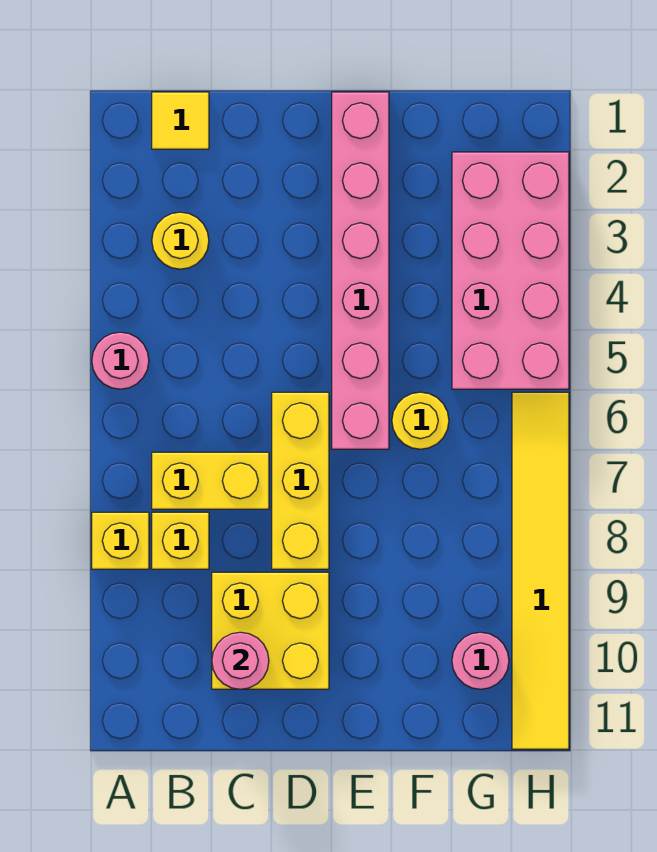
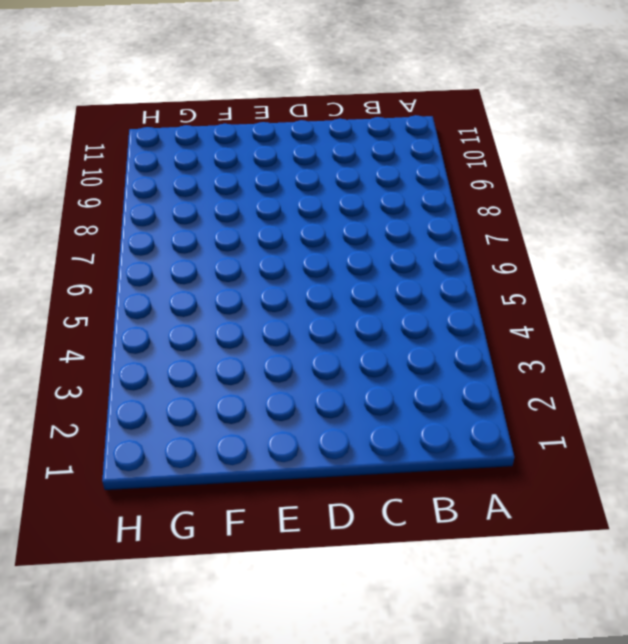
none -> pink 1x1 round brick [92,332,149,389]
none -> yellow 1x1 brick [92,512,149,569]
none -> yellow 1x1 tile [152,92,209,149]

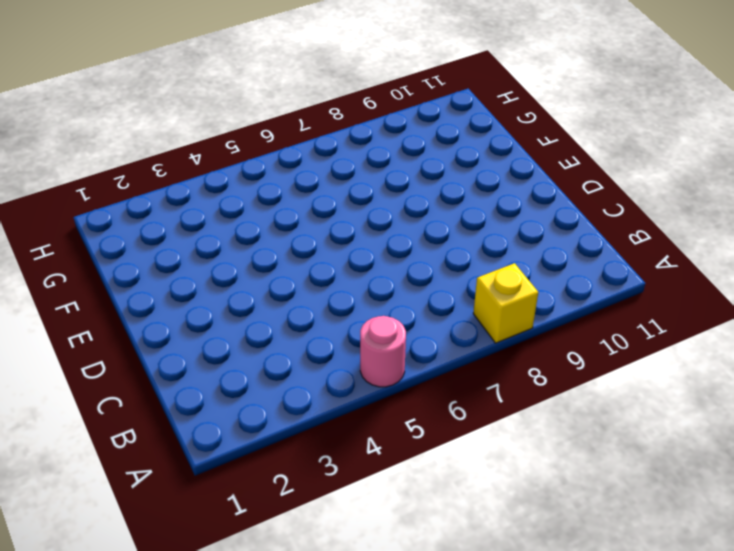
none -> yellow 1x1 tile [152,92,209,149]
none -> yellow 1x1 round brick [152,212,209,269]
none -> yellow 1x2 brick [152,452,269,509]

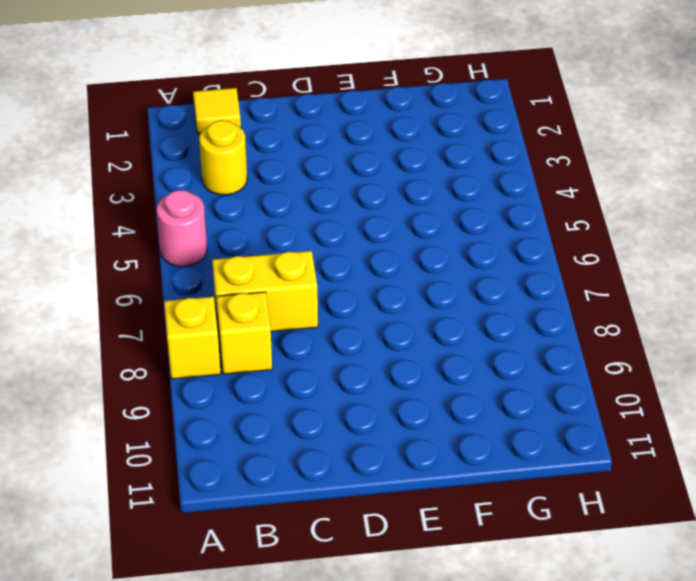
none -> yellow 2x2 brick [212,572,329,689]
none -> yellow 1x3 brick [272,392,329,569]
none -> pink 1x6 brick [332,92,389,449]

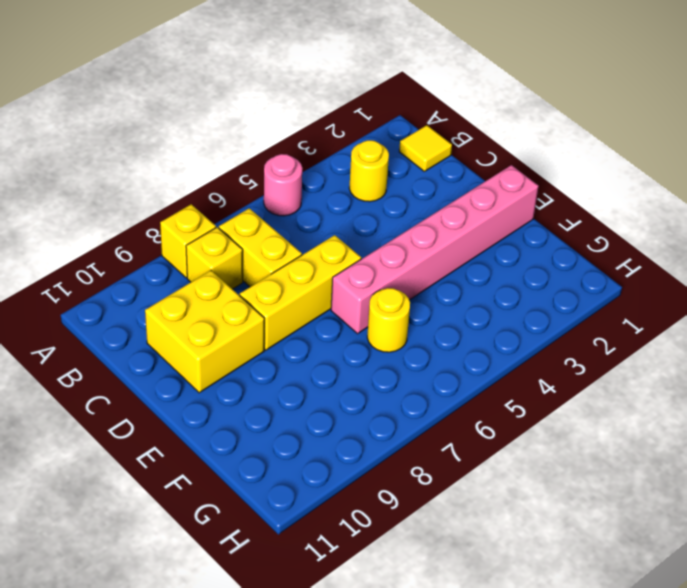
none -> pink 2x4 brick [452,152,569,389]
none -> pink 1x1 round brick [452,632,509,689]
none -> yellow 1x6 tile [512,392,569,749]

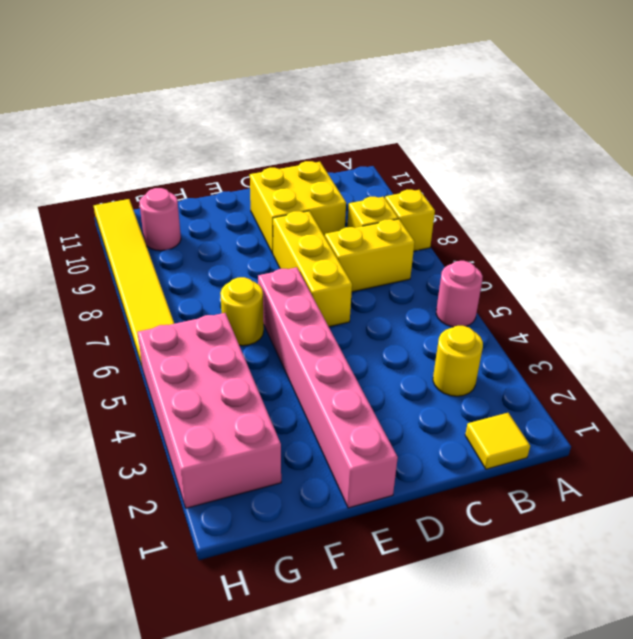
none -> pink 1x1 round brick [212,632,269,689]

